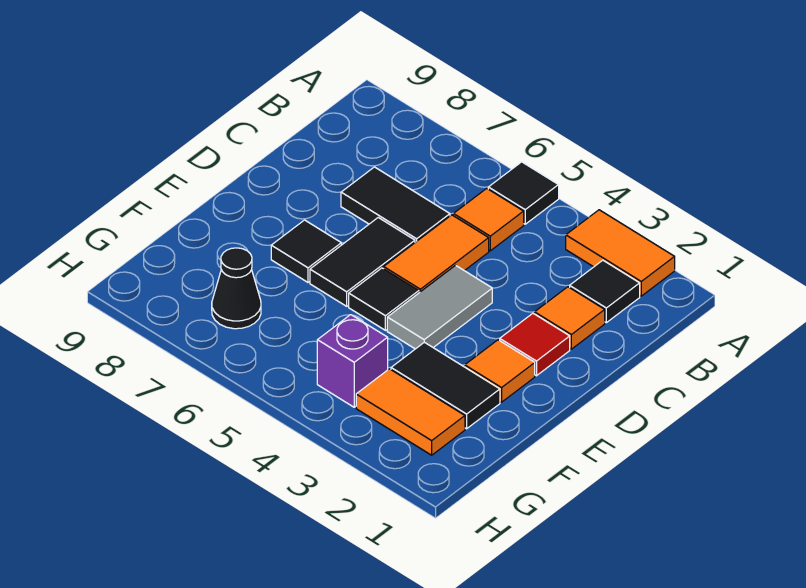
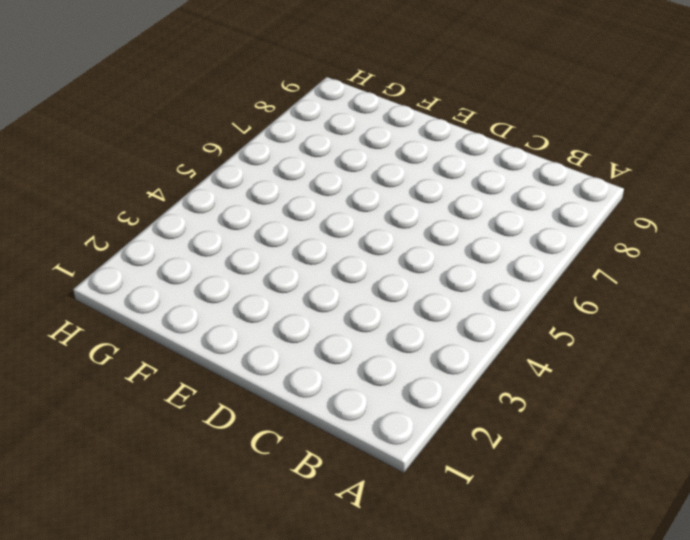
none -> orange 1x2 tile [566,210,675,296]
none -> black 1x1 tile [488,162,559,224]
none -> black 1x1 tile [570,260,640,323]

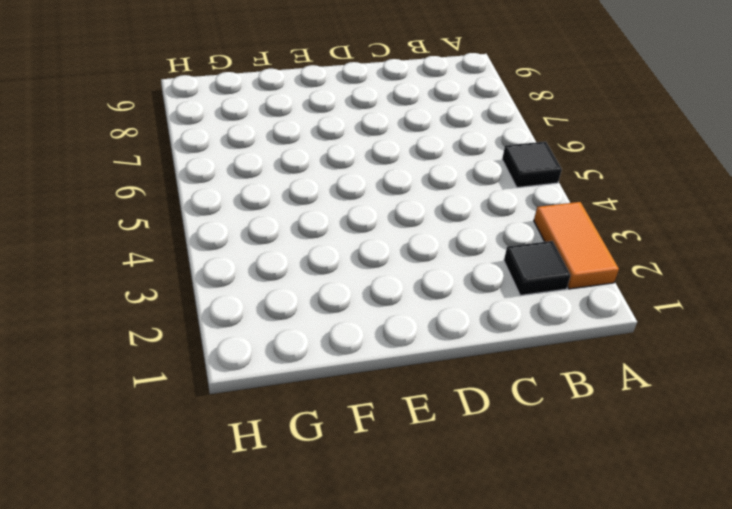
none -> orange 1x1 tile [453,188,524,251]
none -> orange 1x1 tile [535,287,605,349]
none -> orange 1x2 tile [384,215,489,293]

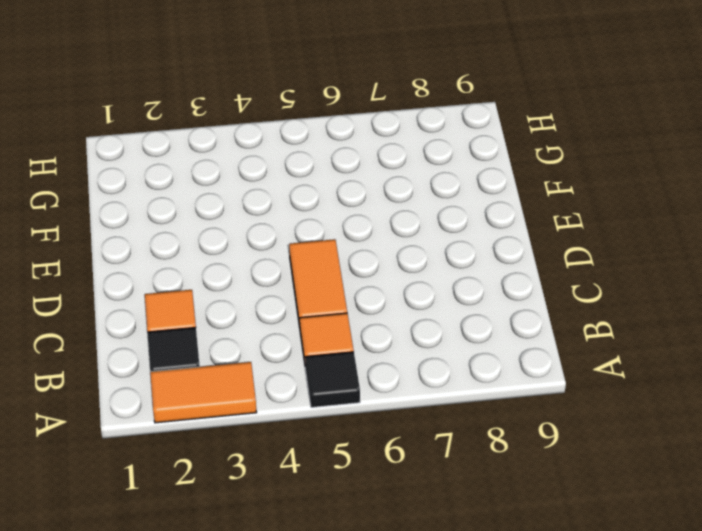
none -> black 1x2 tile [341,167,450,242]
none -> red 1x1 tile [500,313,570,376]
none -> grey 1x2 tile [387,265,492,349]

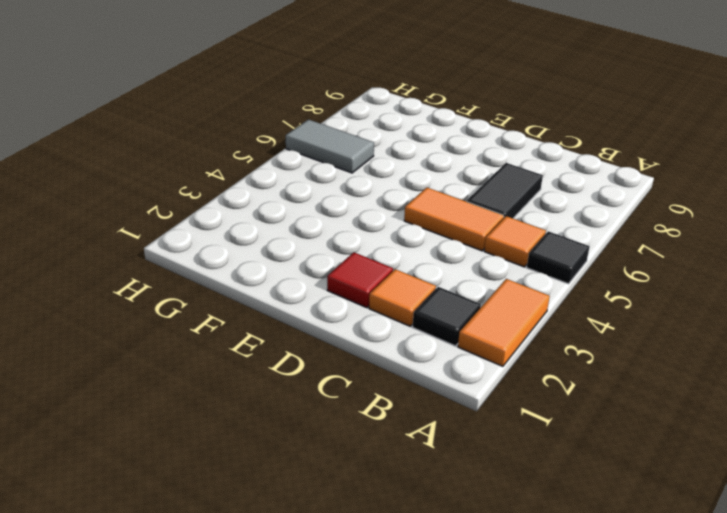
grey 1x2 tile [286,120,374,173] -> grey 1x2 tile moved to [387,265,492,349]
none -> black 1x2 tile [310,218,415,306]
none -> orange 1x1 tile [465,340,535,402]
none -> black 1x1 tile [349,268,419,330]

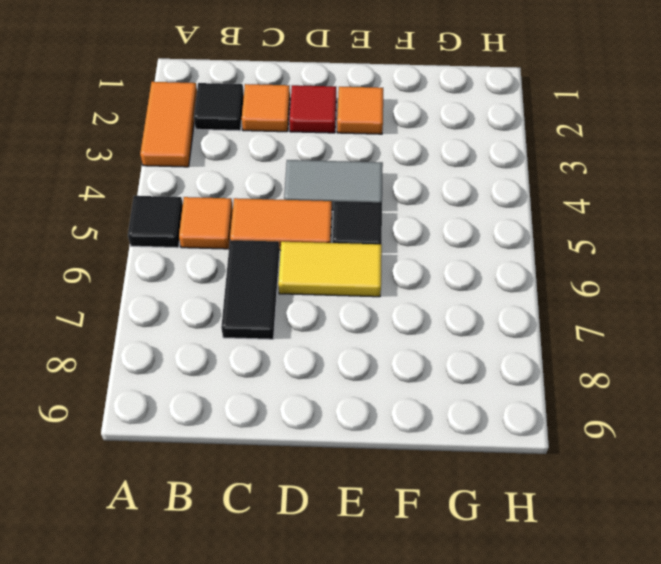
yellow 1x2 tile [278,242,382,297] -> black 1x2 tile [310,218,415,306]
none -> black 1x1 tile [271,220,341,282]
none -> black 1x2 tile [391,342,500,429]
none -> orange 1x2 tile [356,369,465,455]

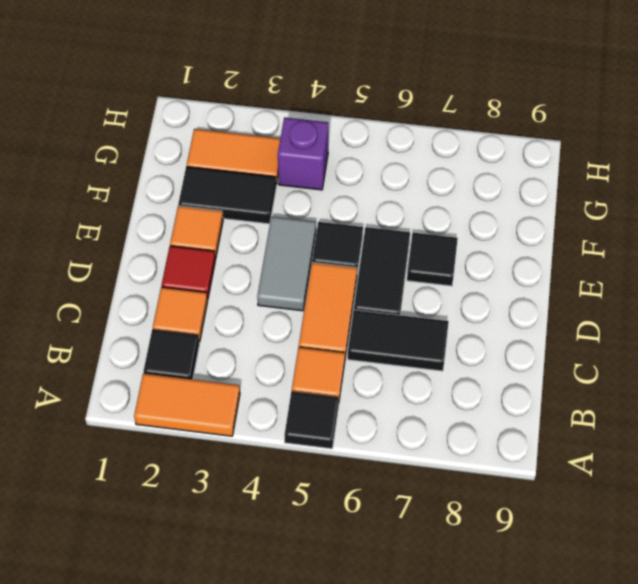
none -> black 1x1 cone [212,248,261,329]

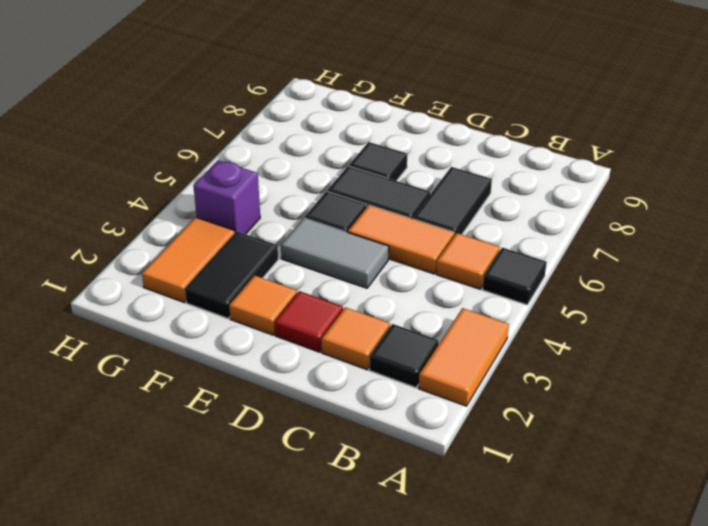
none -> black 1x1 cone [212,248,261,329]

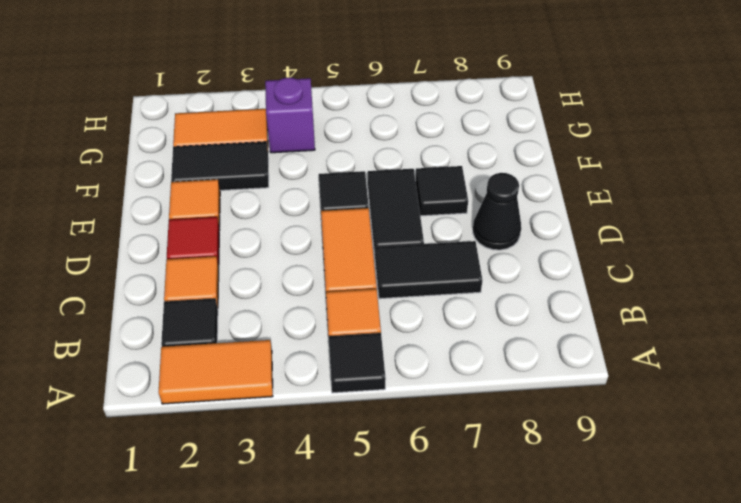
black 1x1 cone [473,173,521,250] -> black 1x1 cone moved to [212,248,261,329]
none -> grey 1x2 tile [387,265,492,349]

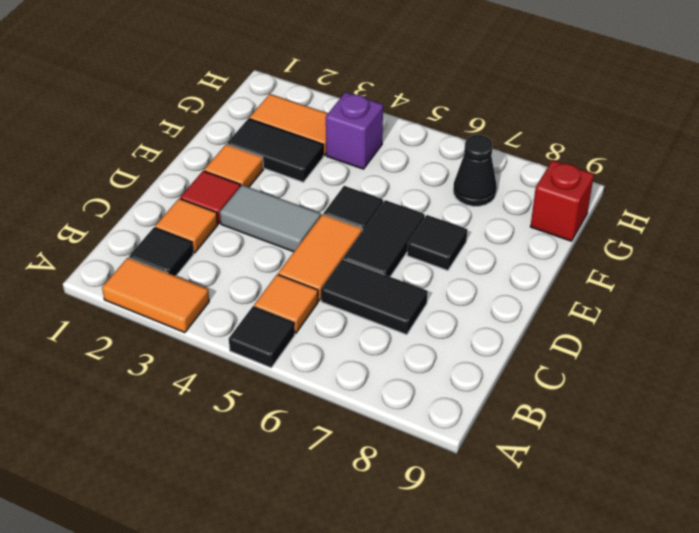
grey 1x2 tile [220,185,321,252] -> grey 1x2 tile turned to [387,265,492,349]
red 1x1 brick [530,160,594,241] -> none

